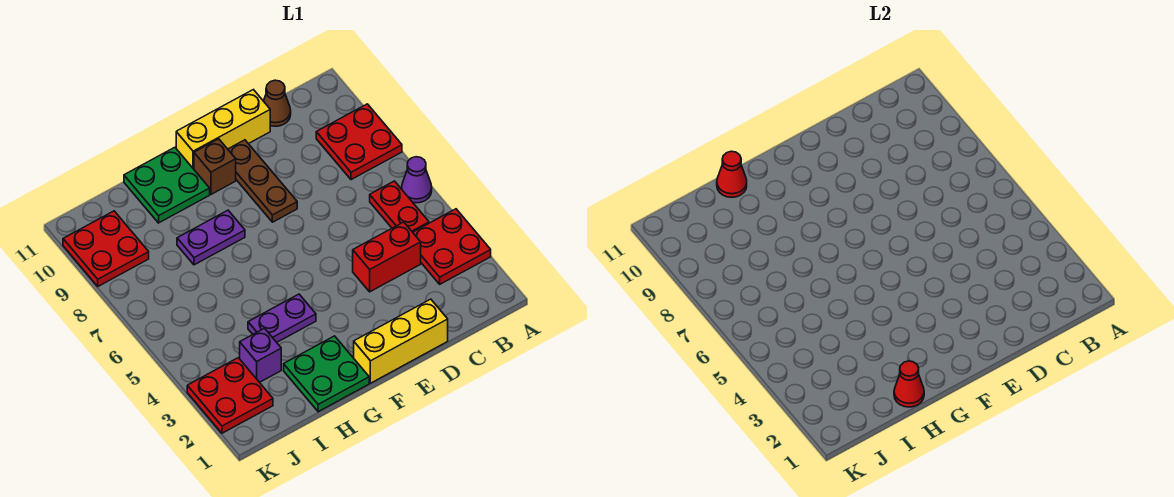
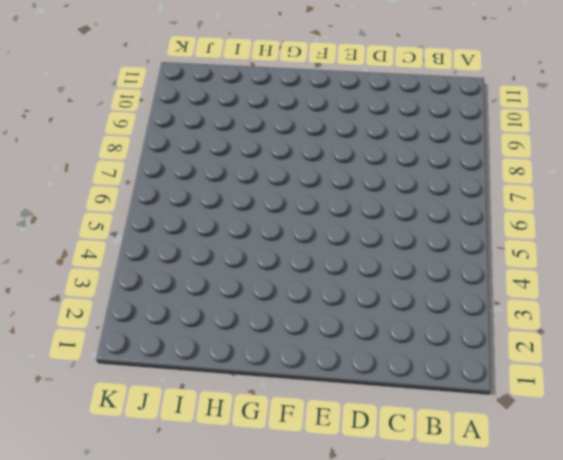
none -> red 2x2 plate [413,209,491,284]
none -> purple 1x1 cone [402,157,432,203]
none -> red 2x2 plate [316,104,402,180]

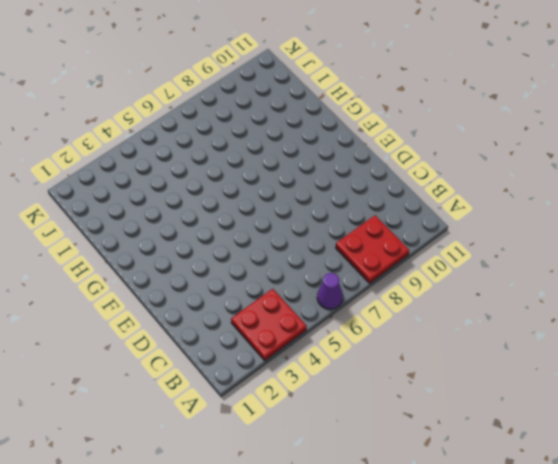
none -> red 1x2 plate [370,181,429,232]
none -> red 1x2 brick [353,222,421,292]
none -> brown 1x1 cone [264,80,291,126]

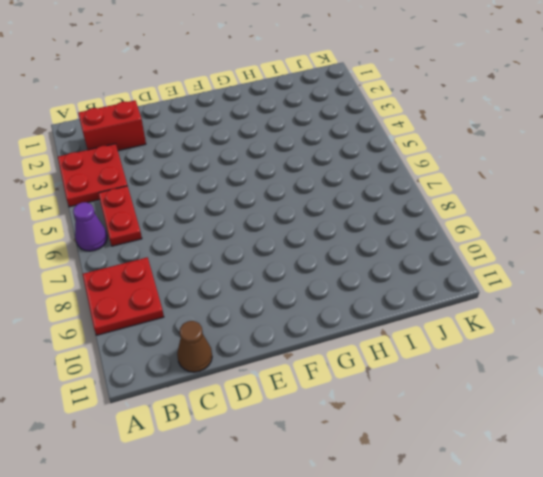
red 1x2 brick [78,100,146,151] -> red 1x2 brick moved to [353,222,421,292]
none -> yellow 1x3 brick [354,299,448,383]
none -> yellow 1x3 brick [176,90,270,169]
none -> brown 1x3 plate [228,140,297,222]

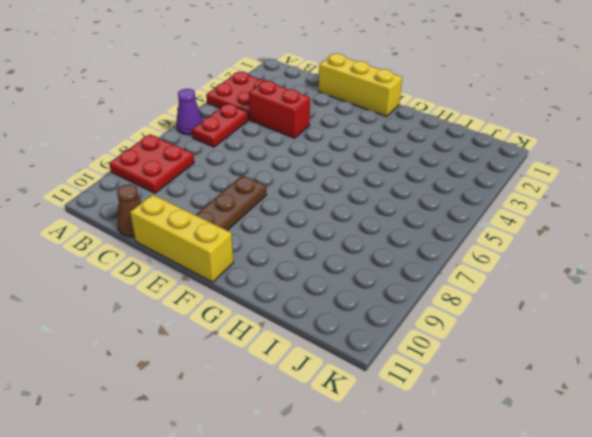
none -> brown 1x1 brick [194,139,236,194]
none -> green 2x2 plate [284,336,369,412]
none -> purple 1x2 plate [248,294,316,342]

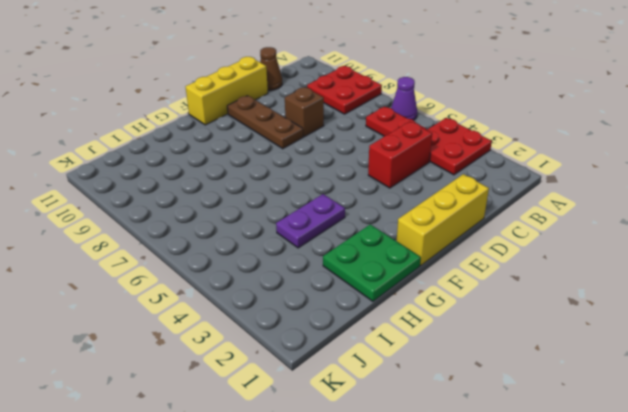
brown 1x1 brick [285,87,324,137] -> brown 1x1 brick moved to [194,139,236,194]
none -> purple 1x2 plate [177,210,245,265]
none -> green 2x2 plate [124,147,210,223]
none -> purple 1x1 brick [240,328,281,382]

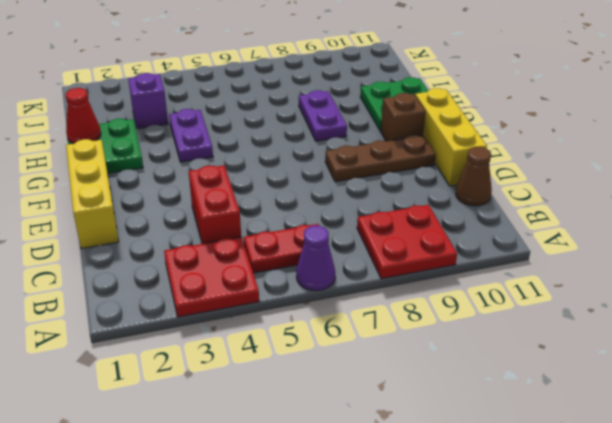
none -> red 2x2 plate [187,358,273,433]
none -> red 2x2 plate [63,211,149,286]
none -> red 1x1 cone [717,151,747,197]

